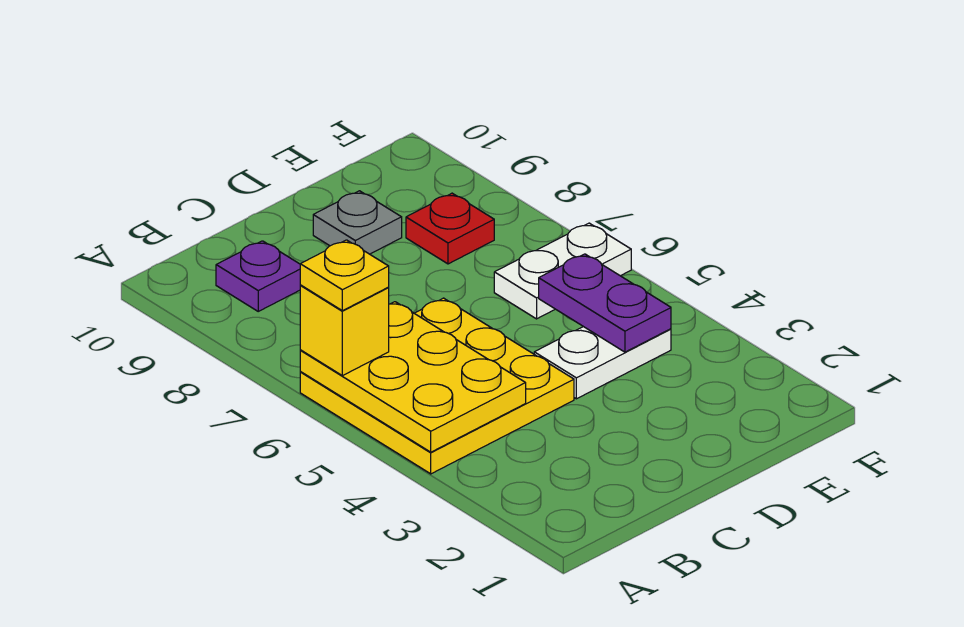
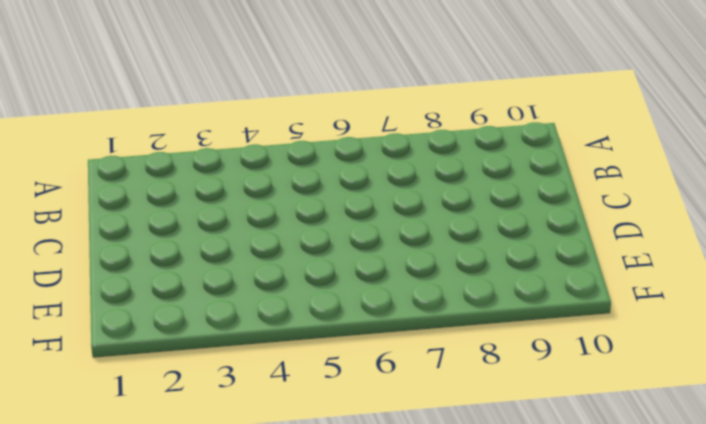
none -> yellow 3x3 plate [300,298,574,474]
none -> purple 1x1 plate [216,241,301,311]

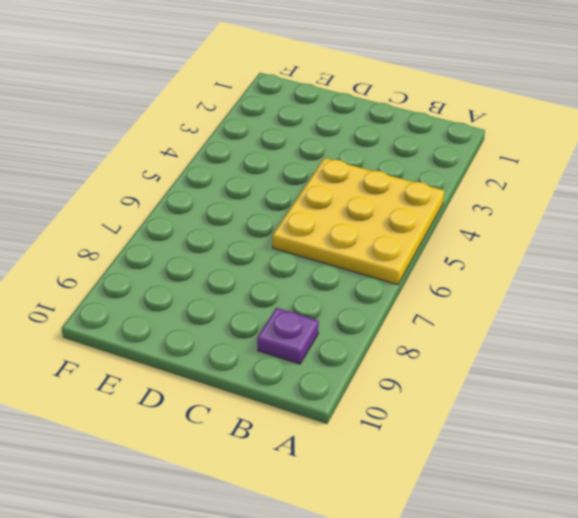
none -> white 1x2 plate [534,327,671,399]
none -> grey 1x1 plate [313,191,402,254]

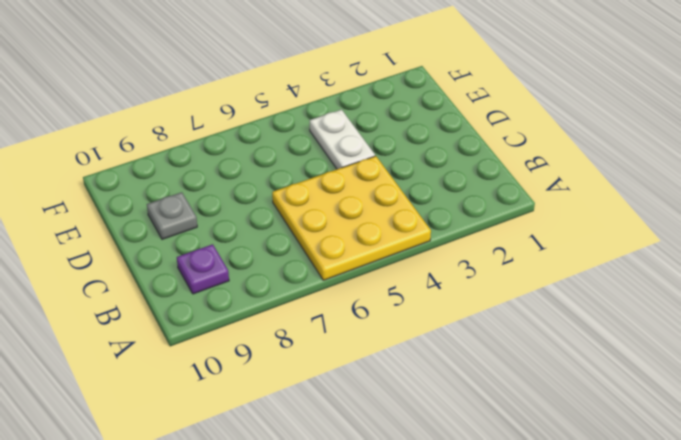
none -> white 1x2 plate [494,223,631,319]
none -> red 1x1 plate [406,193,494,264]

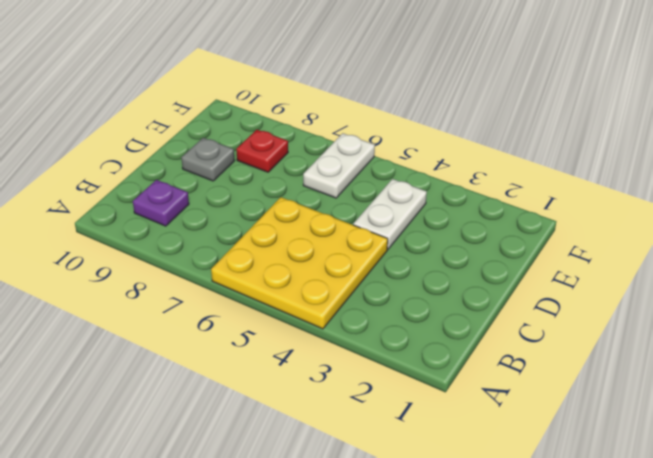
none -> yellow 2x3 plate [300,302,526,452]
none -> purple 1x2 plate [539,254,671,352]

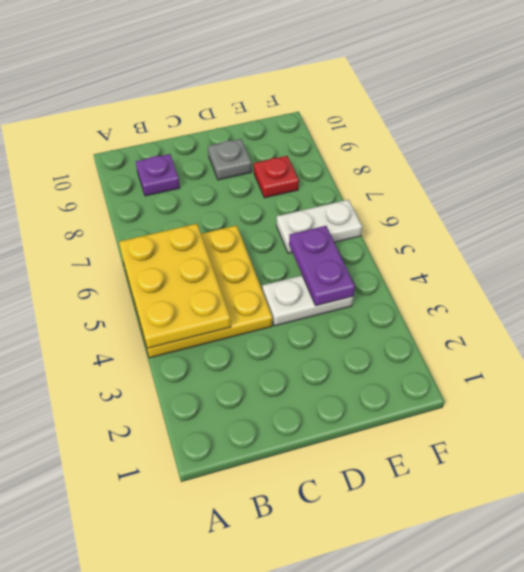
none -> yellow 1x1 brick [300,285,389,376]
none -> yellow 1x1 plate [300,240,389,311]

